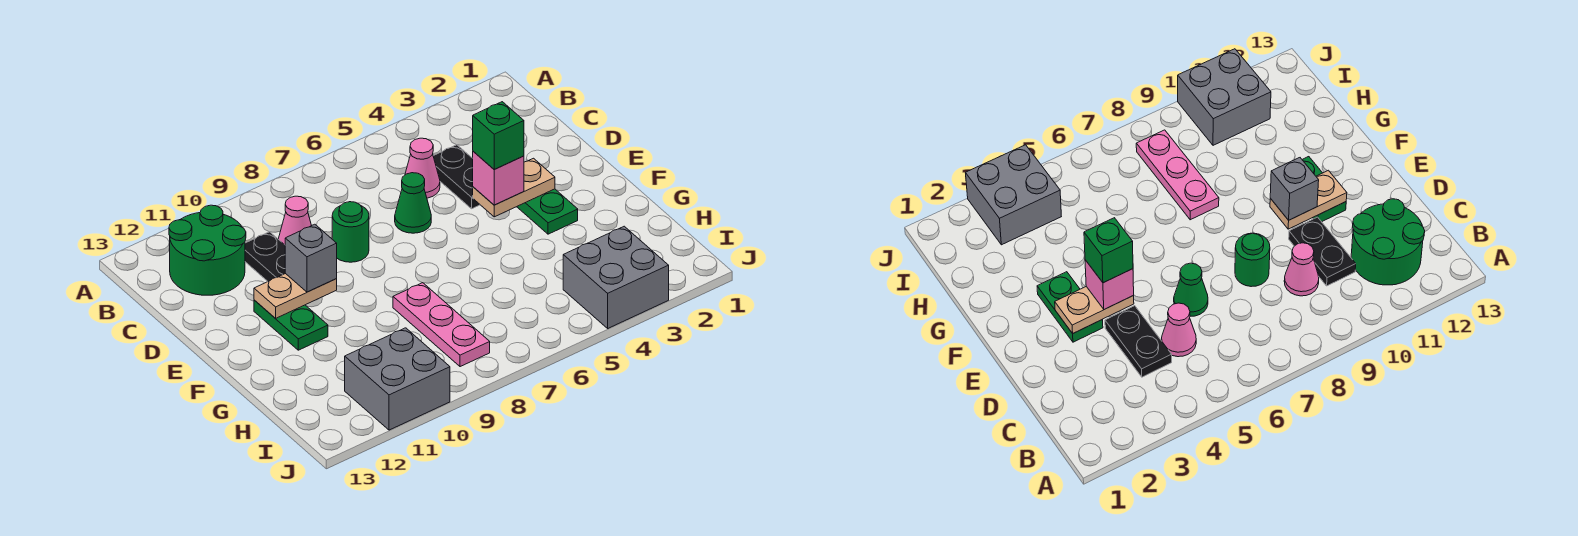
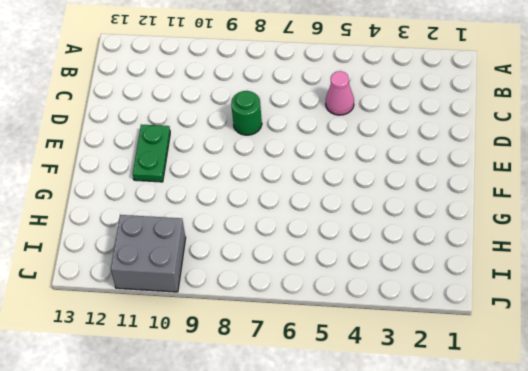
none -> green 2x2 round brick [169,205,246,295]
none -> black 1x2 plate [433,145,480,209]
none -> pink 1x1 cone [278,196,311,245]

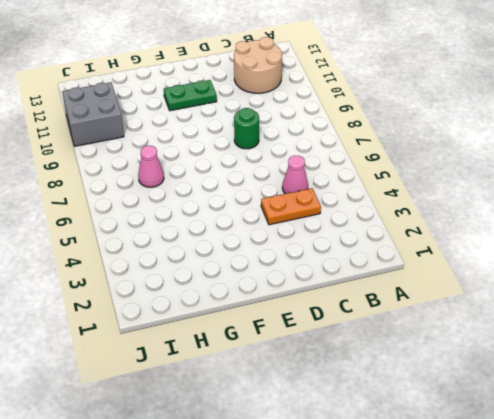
tan 2x2 round brick [234,37,282,93] -> green 2x2 round brick [169,205,246,295]
orange 1x2 plate [261,188,321,225] -> black 1x2 plate [433,145,480,209]
pink 1x1 cone [138,146,164,187] -> pink 1x1 cone moved to [278,196,311,245]
none -> black 1x2 plate [245,232,285,281]
none -> green 1x1 cone [395,173,431,233]
none -> green 1x2 plate [517,189,578,234]

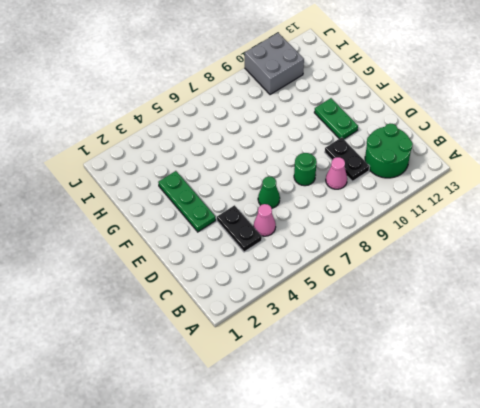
green 1x3 plate [158,171,216,232] -> green 1x2 plate [517,189,578,234]
none -> pink 1x3 plate [393,283,490,367]
none -> grey 2x2 brick [563,226,669,328]
none -> tan 1x2 plate [473,158,555,217]

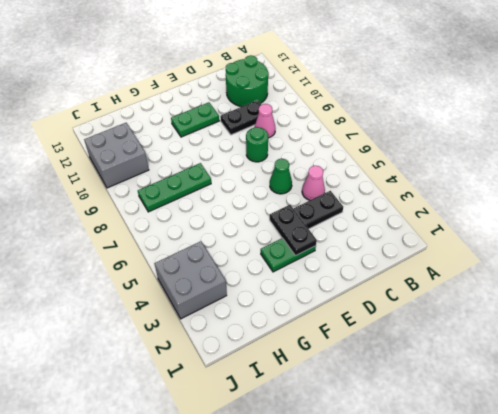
black 1x2 plate [270,205,317,256] -> tan 1x2 plate [473,158,555,217]
green 1x3 plate [138,163,211,212] -> pink 1x3 plate [393,283,490,367]
none -> tan 1x2 plate [254,273,337,318]
none -> pink 1x1 brick [473,151,524,205]
none -> grey 1x1 brick [285,224,337,292]

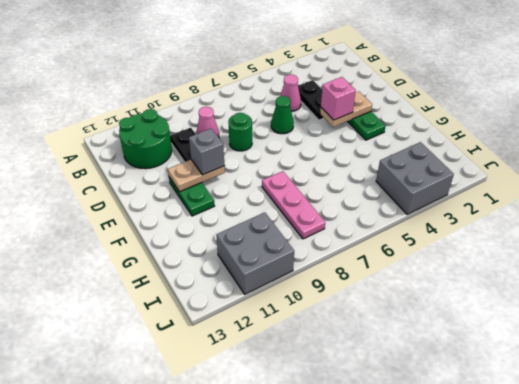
none -> green 1x1 brick [473,102,524,169]

